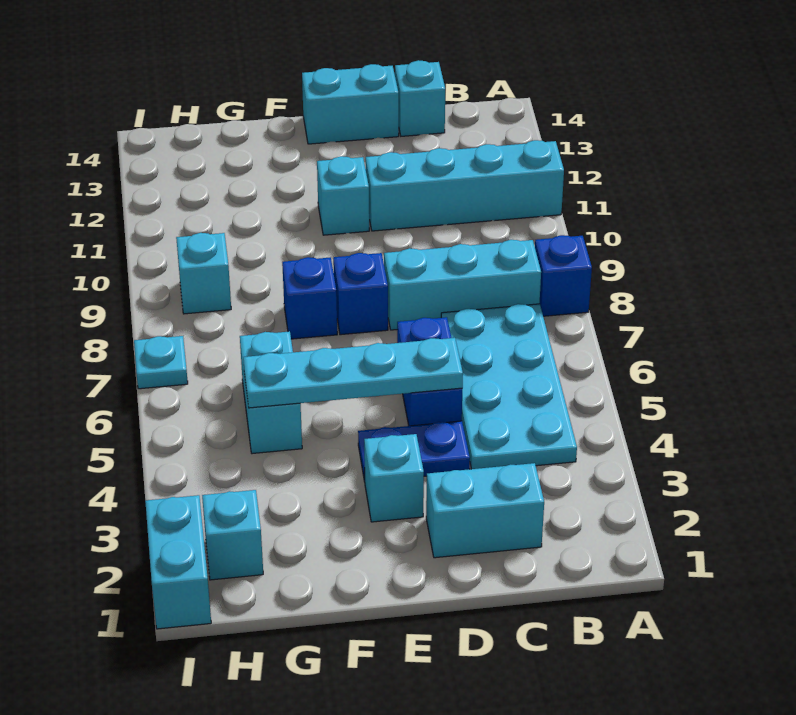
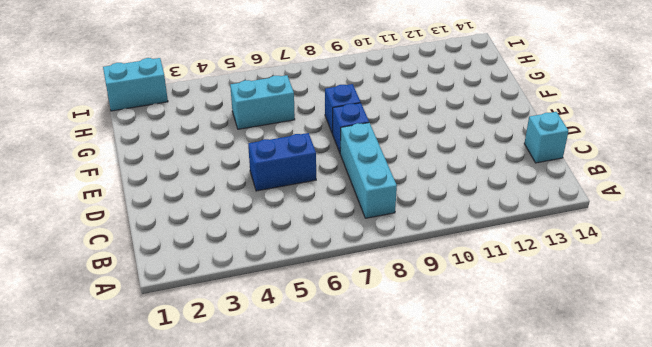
none -> blue 1x1 brick [535,235,592,316]
none -> cyan 1x4 brick [366,140,564,231]
none -> cyan 2x4 plate [441,304,577,469]

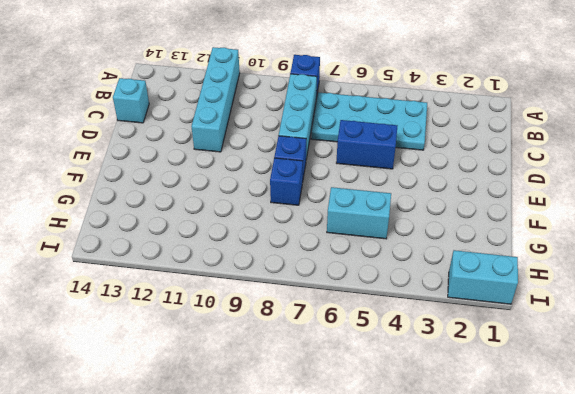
none -> cyan 1x2 brick [426,463,544,558]
none -> blue 1x2 plate [358,421,470,482]
none -> cyan 1x2 brick [302,64,399,144]

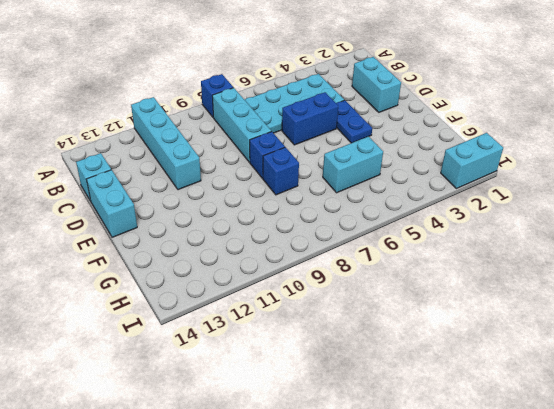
none -> cyan 1x1 brick [364,434,424,522]
none -> cyan 1x1 brick [317,156,369,235]
none -> cyan 1x1 brick [202,490,263,580]

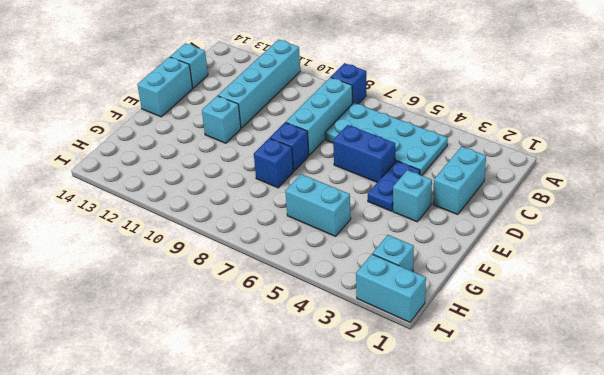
none -> cyan 1x1 brick [176,233,231,314]
none -> cyan 1x1 plate [134,336,188,389]
none -> cyan 1x4 plate [243,338,463,408]

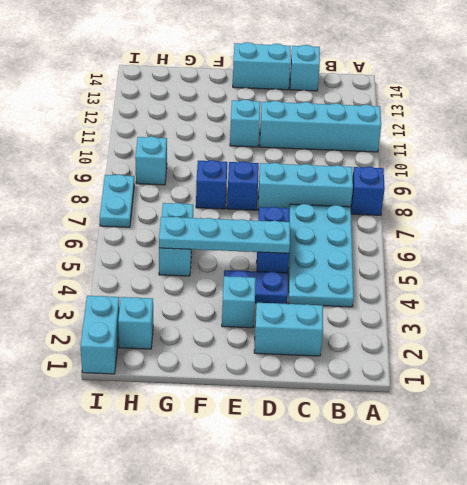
cyan 1x2 plate [100,174,134,227] -> cyan 1x1 plate [134,336,188,389]

